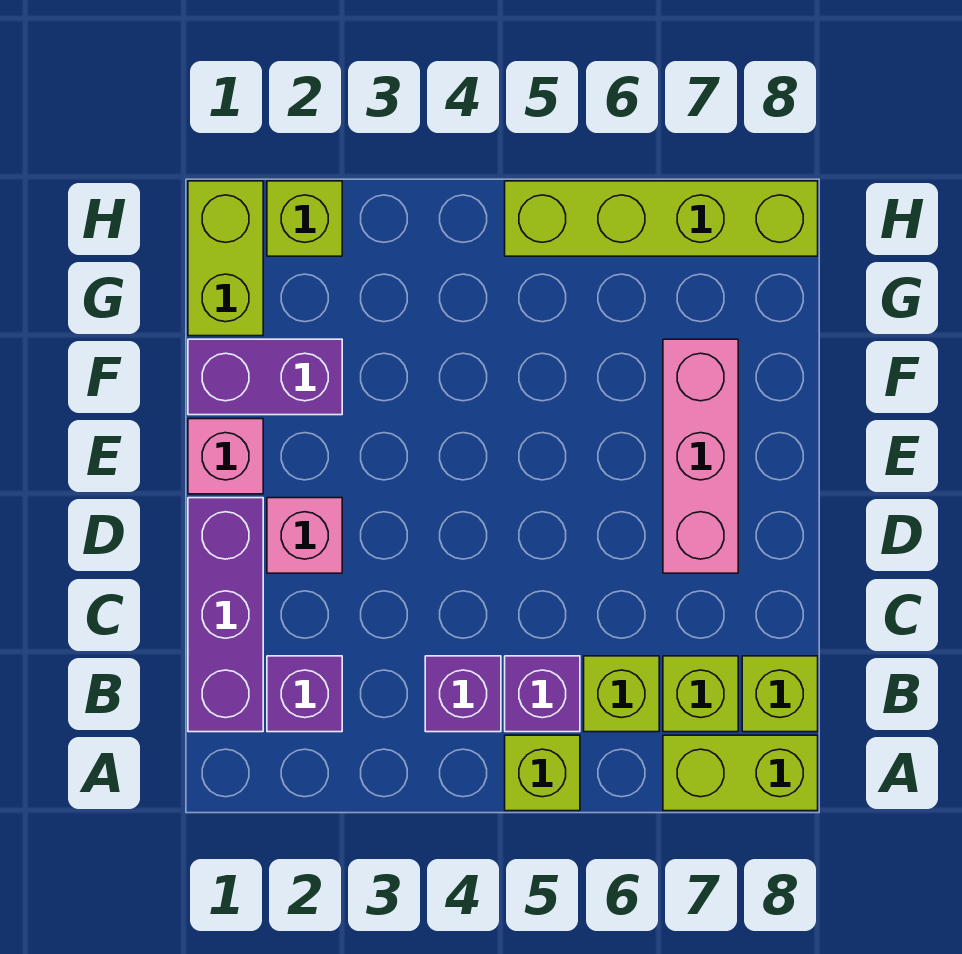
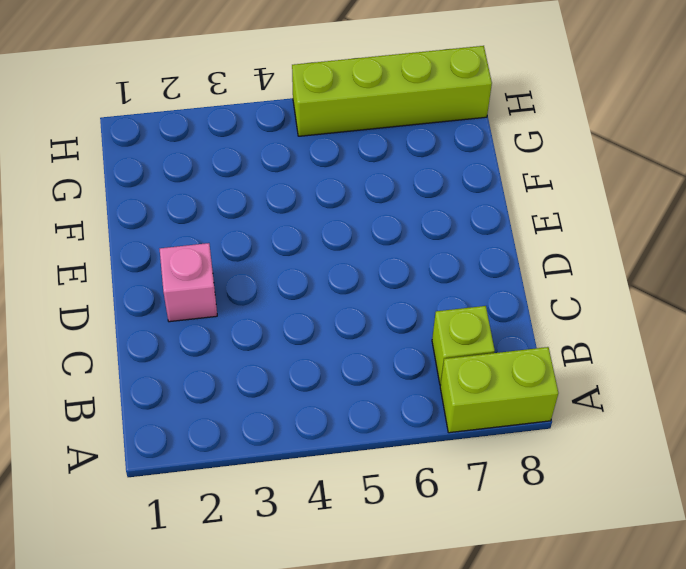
none -> lime 1x1 brick [505,735,580,811]
none -> purple 1x3 brick [188,498,263,732]
none -> purple 1x1 brick [267,656,342,732]

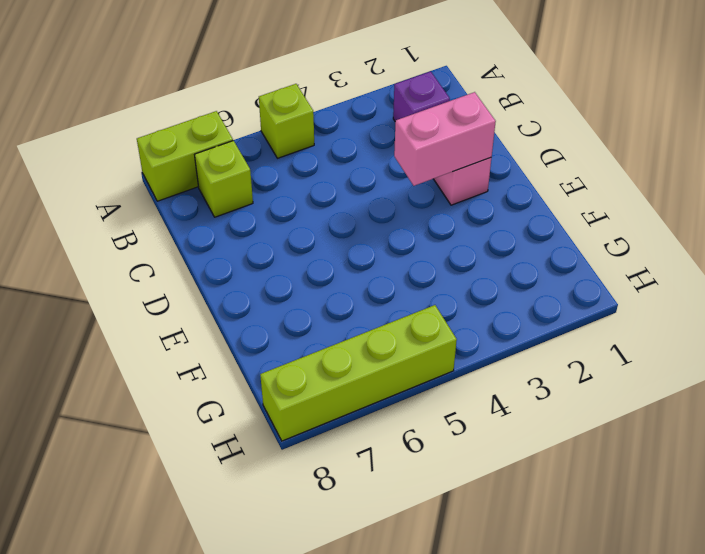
pink 1x2 brick [394,92,496,186] -> none
none -> purple 1x3 brick [188,498,263,732]
none -> purple 1x1 brick [425,656,501,732]
none -> purple 1x1 brick [505,656,580,732]

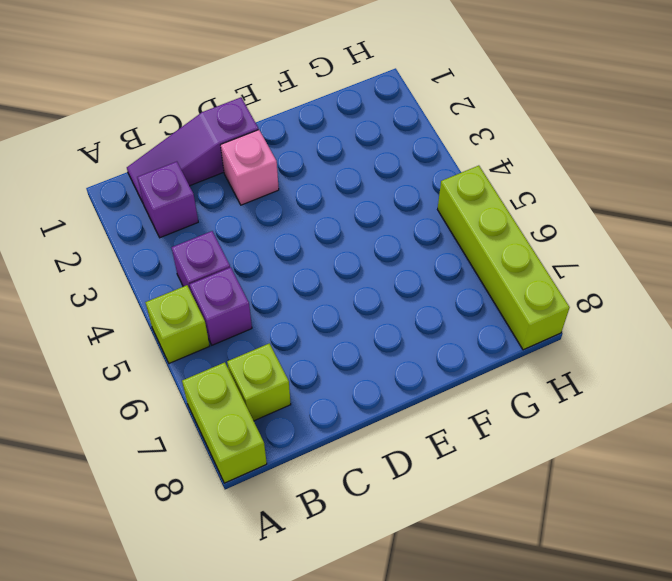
purple 1x3 slope [127,97,258,202] -> purple 1x3 brick [188,498,263,732]
none -> lime 1x1 brick [584,656,659,732]
none -> lime 1x1 brick [742,656,818,732]
none -> pink 1x3 brick [663,339,738,573]

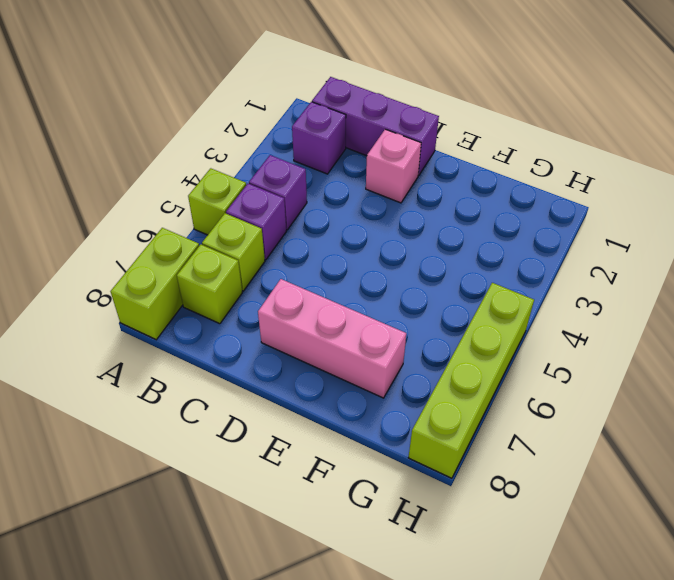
none -> lime 1x1 brick [742,656,818,732]
none -> pink 1x1 brick [188,419,263,494]
none -> purple 1x2 brick [188,339,342,415]

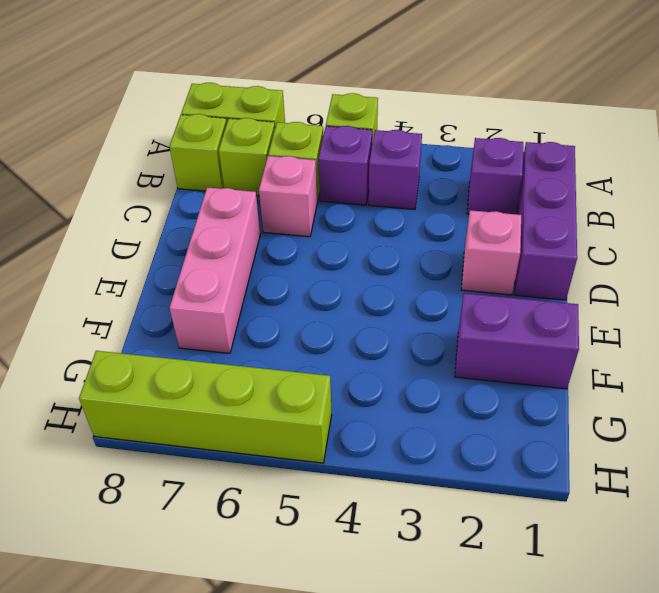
pink 1x1 brick [259,156,317,237] -> pink 1x1 brick moved to [188,419,263,494]
none -> lime 1x2 brick [188,181,263,336]
none -> lime 1x1 brick [267,181,342,256]

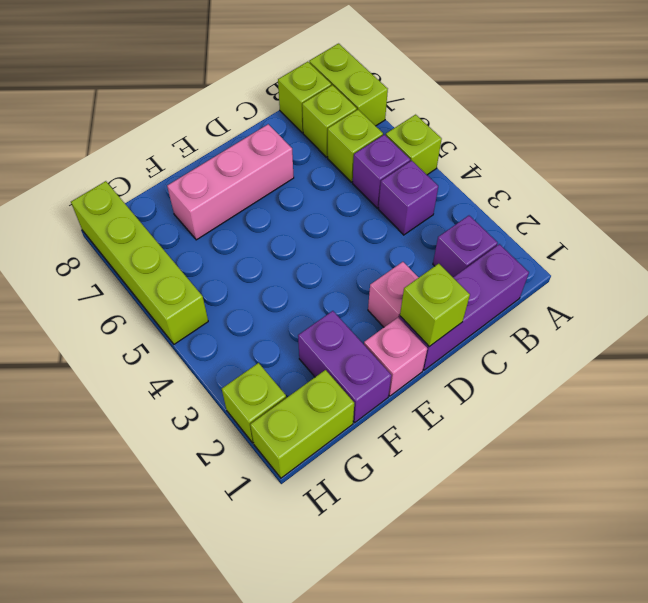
lime 1x1 brick [400,264,470,347] -> none

